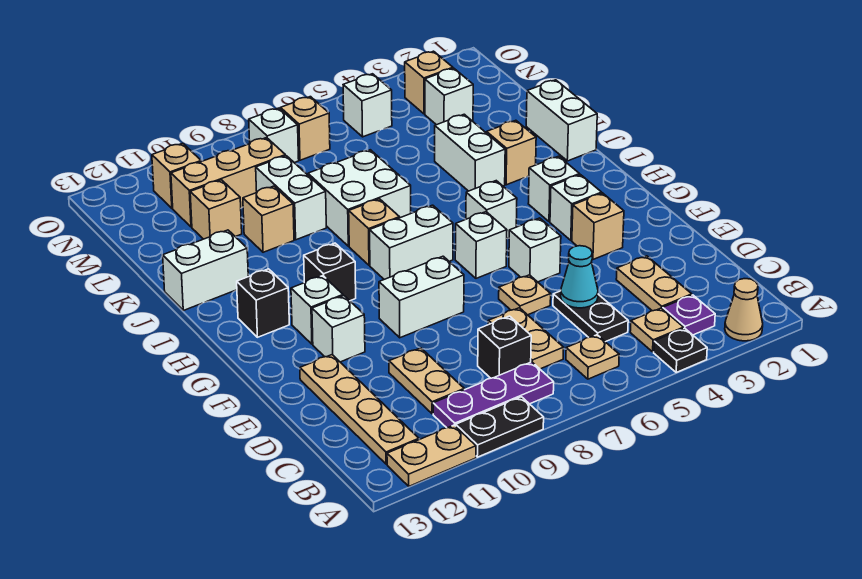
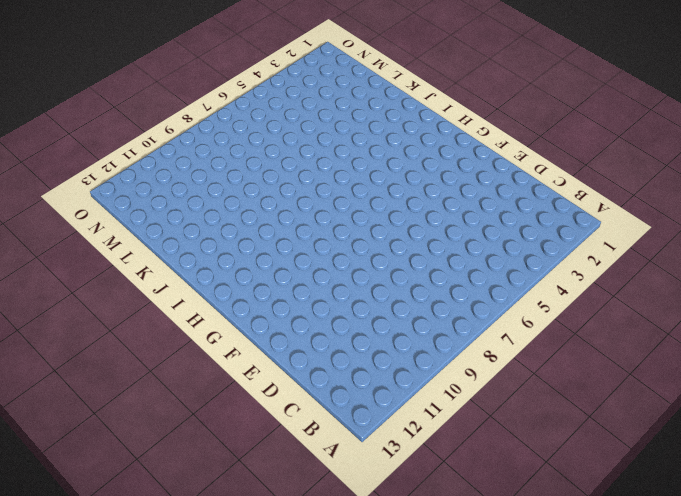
none -> tan 1x1 cone [725,279,763,341]
none -> black 1x1 plate [654,328,707,373]
none -> black 1x2 plate [456,397,544,457]
none -> tan 1x2 plate [387,425,476,486]

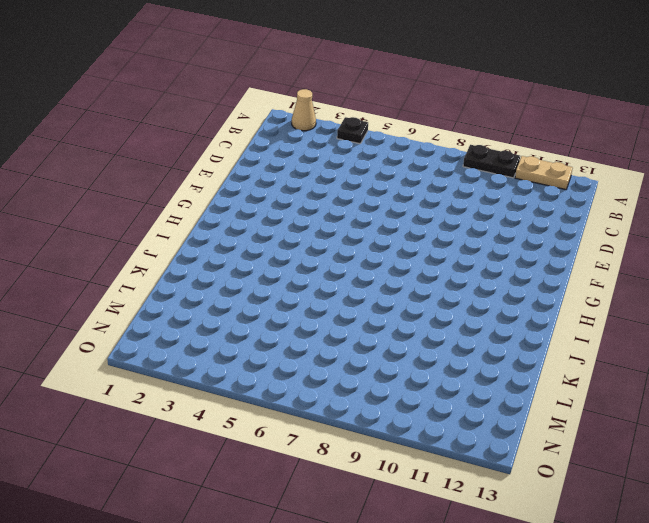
none -> purple 1x1 plate [663,295,715,335]
none -> tan 1x1 plate [630,308,684,352]
none -> tan 1x1 plate [566,335,619,379]
none -> purple 1x3 plate [433,362,554,428]

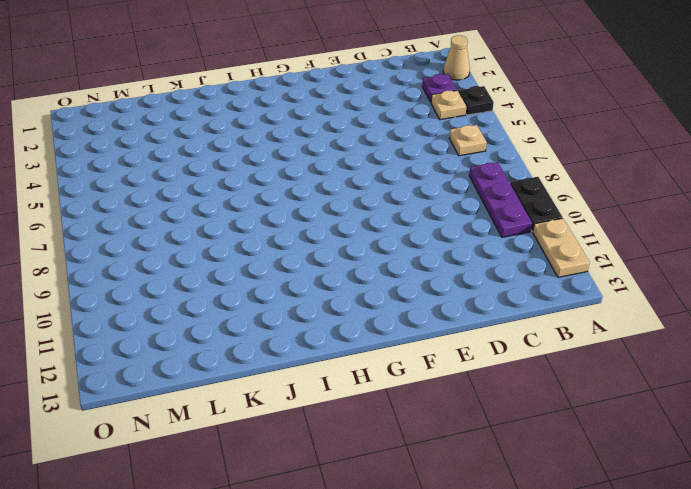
none -> tan 1x4 plate [300,355,419,464]
none -> tan 1x2 plate [616,256,692,311]
none -> black 1x2 plate [553,291,628,342]
none -> tan 1x2 plate [488,308,564,369]

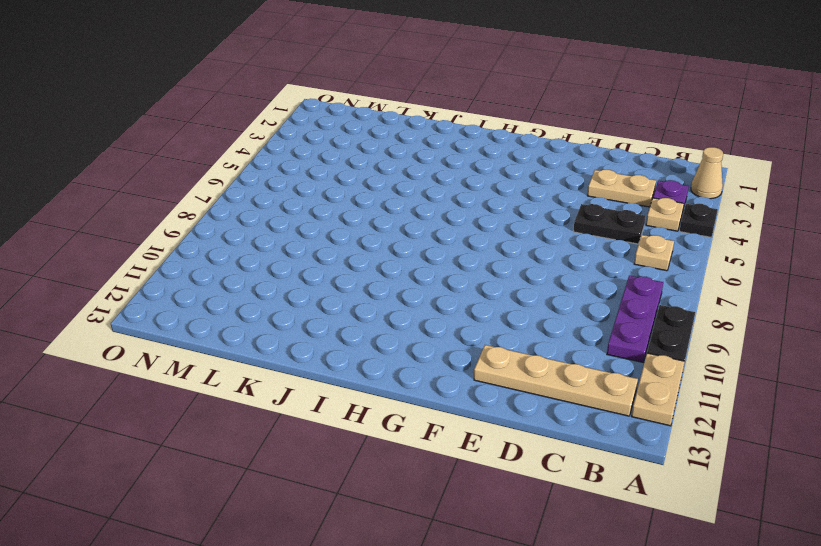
none -> tan 1x2 plate [488,308,564,369]
none -> black 1x1 brick [478,316,531,378]
none -> tan 1x2 plate [389,348,464,414]
none -> tan 1x1 plate [499,275,551,315]

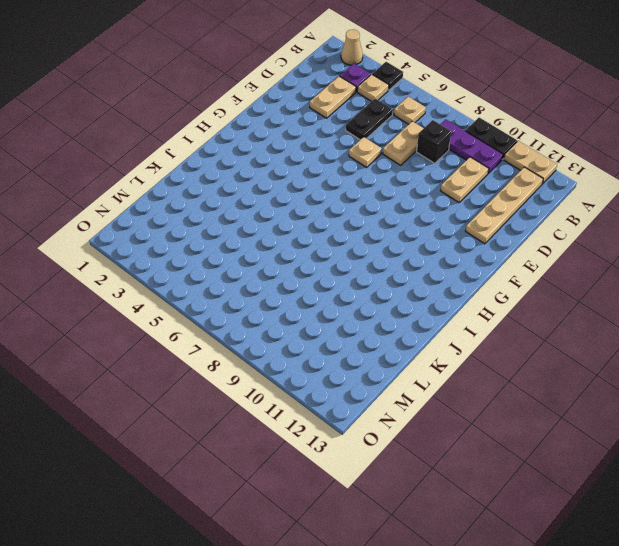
none -> tan 1x1 brick [572,193,624,259]
none -> white 1x1 brick [509,218,561,282]
none -> white 1x2 brick [379,256,464,338]
none -> white 1x1 brick [312,296,365,362]

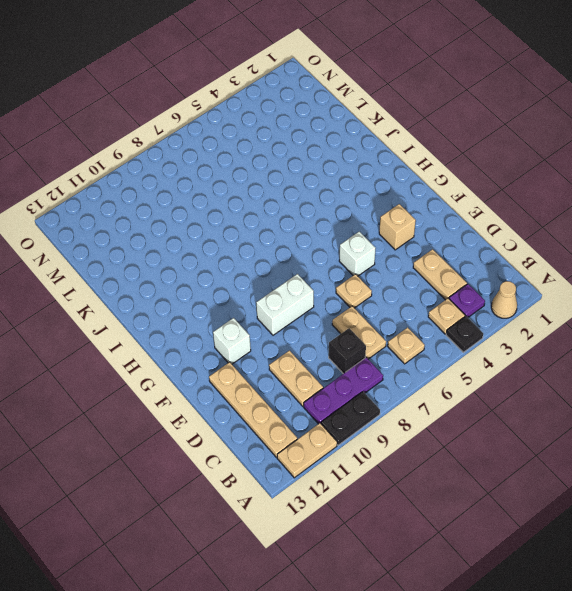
none -> black 1x2 plate [553,291,628,342]
none -> white 1x1 brick [550,175,602,240]
none -> white 1x1 brick [455,212,507,278]
none -> white 1x1 brick [291,276,343,344]

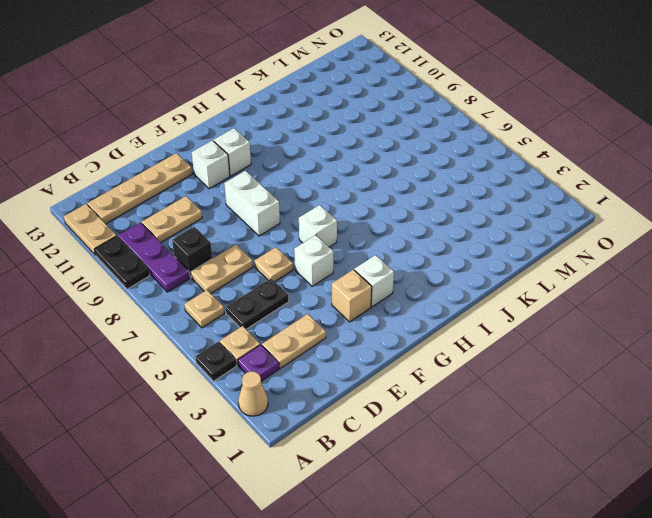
none -> white 1x1 brick [528,156,580,222]
none -> white 1x1 brick [466,181,517,238]
none -> white 1x2 brick [370,205,453,279]
none -> black 1x1 brick [304,243,356,301]

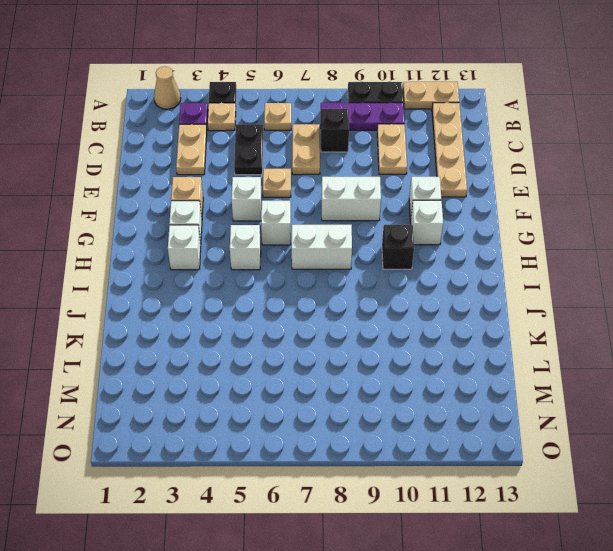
none -> black 1x1 brick [237,269,289,337]
none -> tan 1x1 brick [349,199,400,265]
none -> white 1x2 brick [526,80,597,161]
none -> tan 1x1 brick [487,120,536,185]

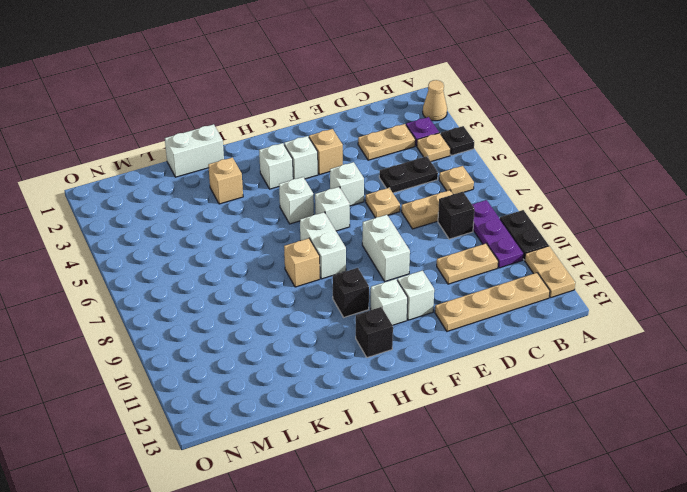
none -> white 1x2 brick [435,114,505,191]
none -> white 2x2 brick [308,150,411,246]
none -> white 1x2 brick [163,230,248,310]
none -> white 1x2 brick [256,156,326,240]

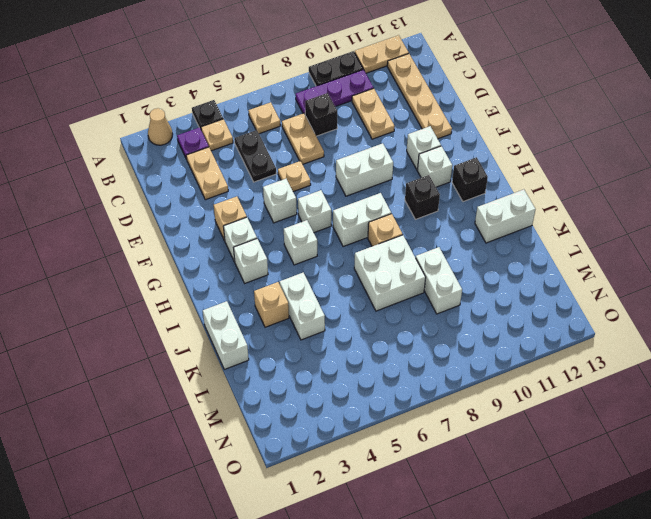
none -> tan 1x1 brick [243,186,294,252]
none -> tan 1x1 brick [190,180,242,239]
none -> white 1x1 brick [425,68,473,125]
none -> tan 1x3 brick [171,138,285,227]

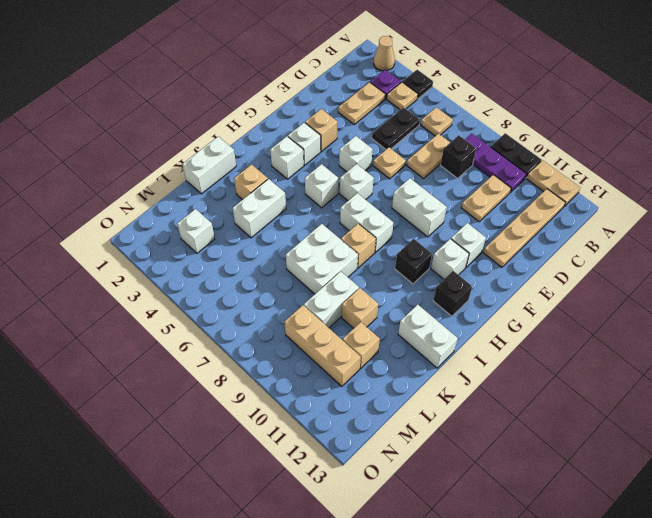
none -> tan 1x1 brick [405,51,453,114]
none -> white 1x1 brick [343,74,392,137]
none -> tan 1x1 brick [281,97,330,160]
none -> white 1x1 brick [249,108,299,163]

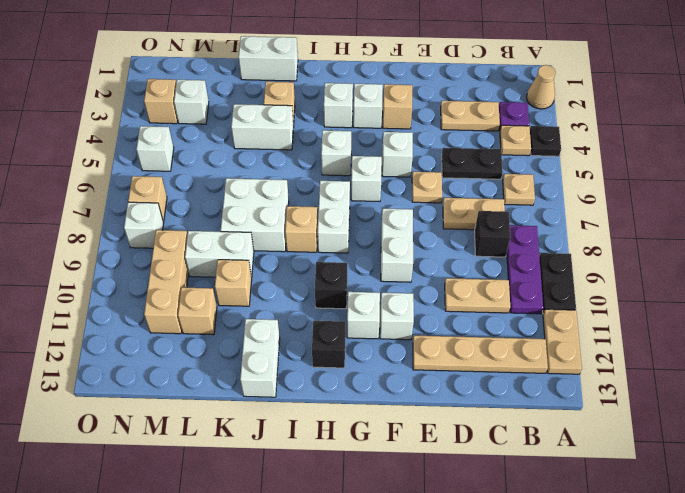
none -> tan 1x1 brick [152,143,201,208]
none -> cyan 1x1 cone [561,246,598,308]

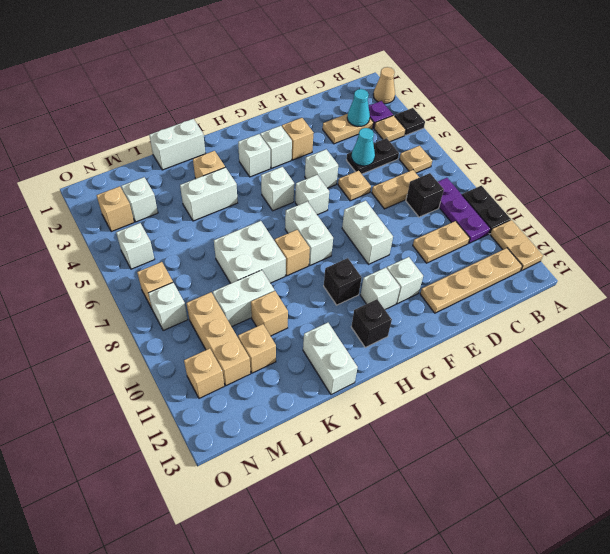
cyan 1x1 cone [347,89,370,126] -> none

